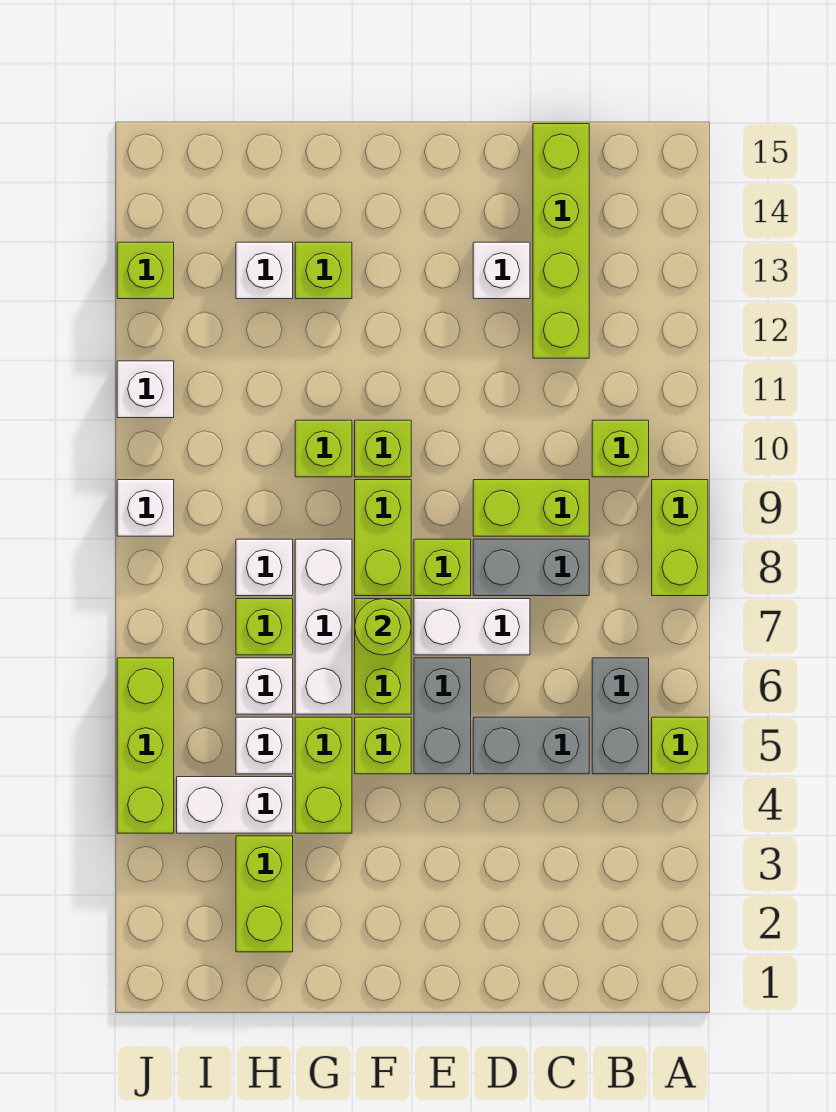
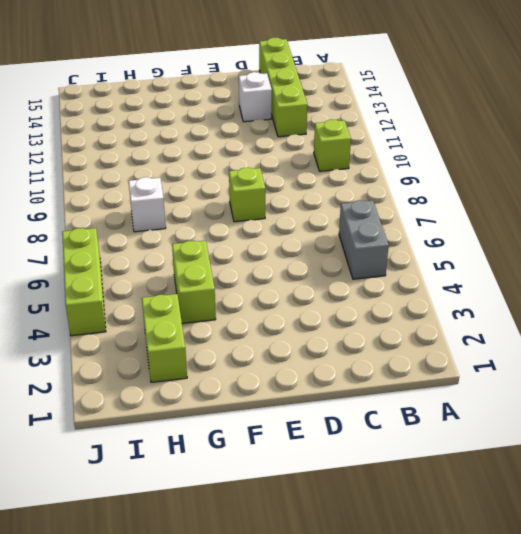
none -> lime 1x1 brick [652,717,708,774]
none -> lime 1x2 brick [652,480,708,596]
none -> grey 1x2 brick [473,717,589,774]
none -> grey 1x2 brick [473,539,589,596]

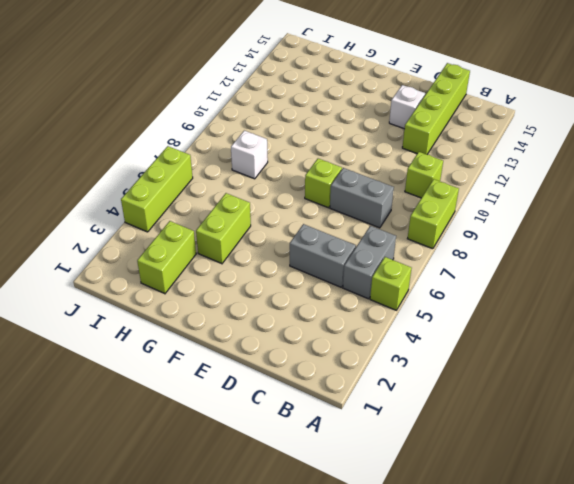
none -> lime 1x2 brick [473,480,589,536]
none -> white 1x2 brick [414,599,530,655]
none -> grey 1x2 brick [414,658,471,774]
none -> lime 1x1 brick [355,717,411,774]

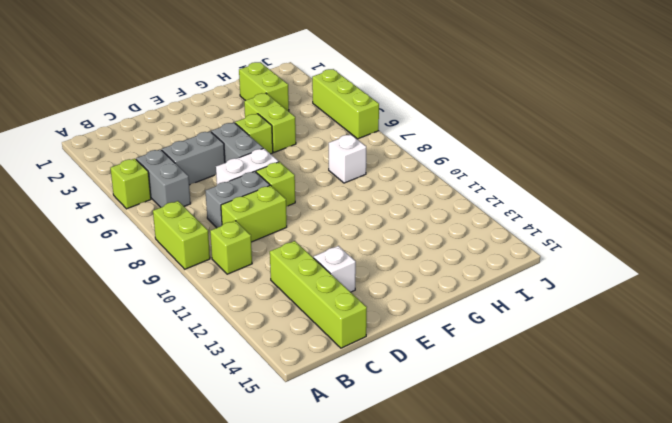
none -> lime 1x2 brick [355,599,411,714]
none -> lime 1x2 brick [355,480,411,596]
none -> lime 1x1 brick [355,420,411,477]
none -> white 1x3 brick [295,539,352,714]

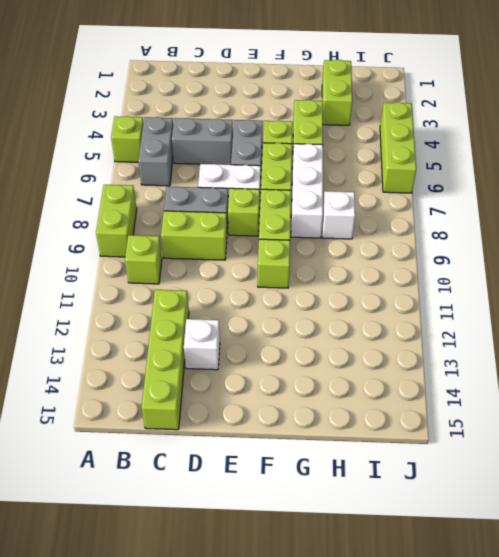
none -> lime 1x1 brick [295,420,352,477]
none -> lime 1x1 brick [295,242,352,299]
none -> white 1x2 brick [177,777,293,833]
none -> white 1x1 brick [236,717,293,774]

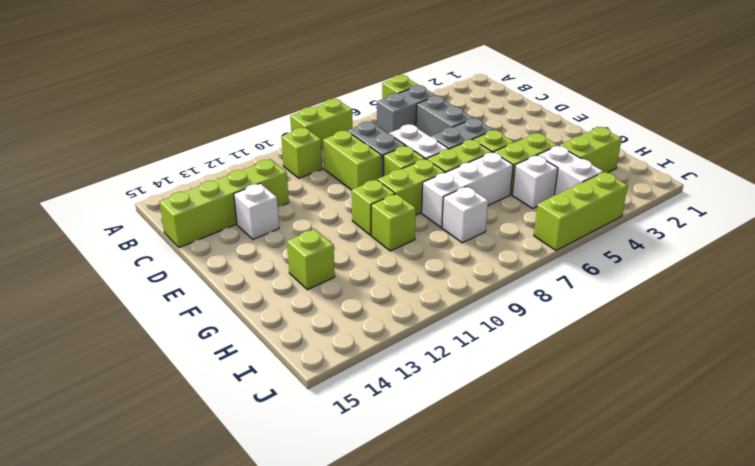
none -> white 1x1 brick [236,658,293,714]
none -> lime 1x1 brick [236,599,293,655]
none -> white 1x1 brick [236,242,293,299]
none -> white 1x1 brick [117,480,174,536]

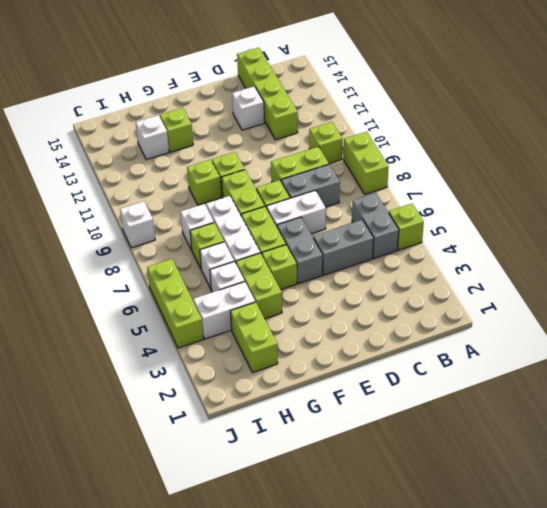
none -> white 1x1 brick [117,361,174,418]
none -> lime 1x1 brick [117,242,174,299]
none -> lime 1x1 round brick [355,599,411,655]

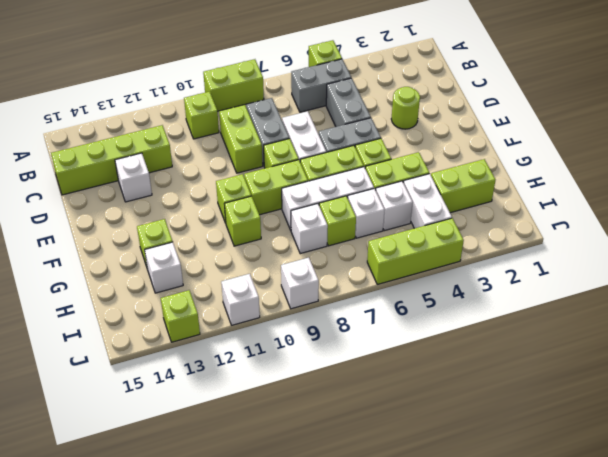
lime 1x1 round brick [391,87,420,129] -> lime 1x1 round brick moved to [355,599,411,655]

